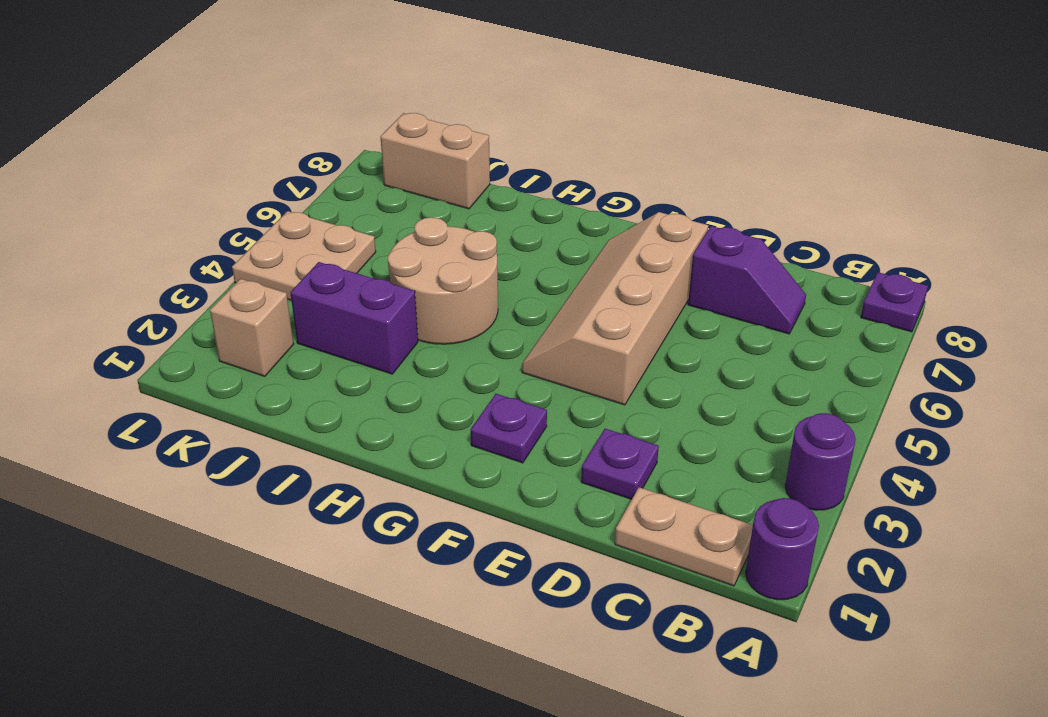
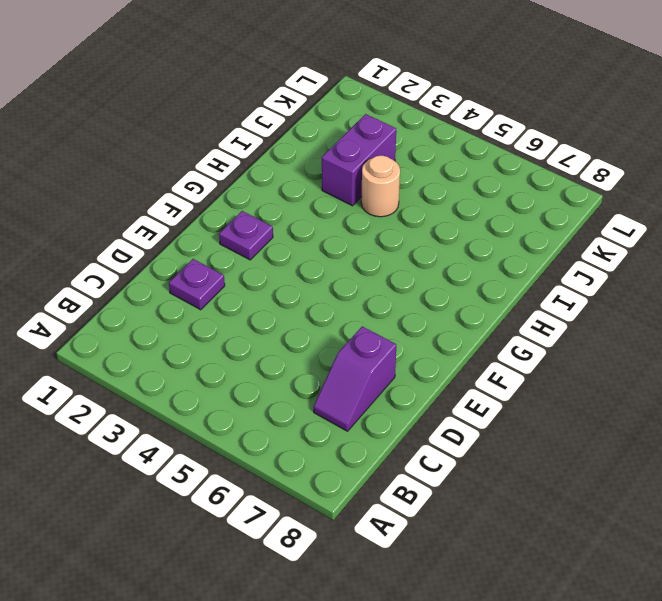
tan 1x1 round brick [361,156,400,217] -> tan 2x2 round brick [388,217,498,344]
none -> purple 1x1 round brick [746,498,819,600]
none -> purple 1x1 round brick [785,413,856,510]
none -> purple 1x1 plate [861,272,928,332]

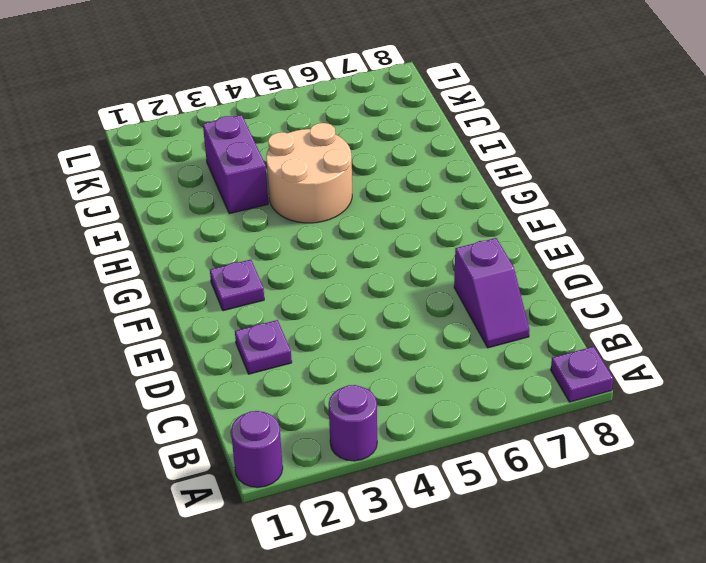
none -> tan 1x2 plate [615,487,753,586]
none -> tan 2x4 slope [522,212,708,405]
none -> tan 1x2 brick [380,113,490,209]

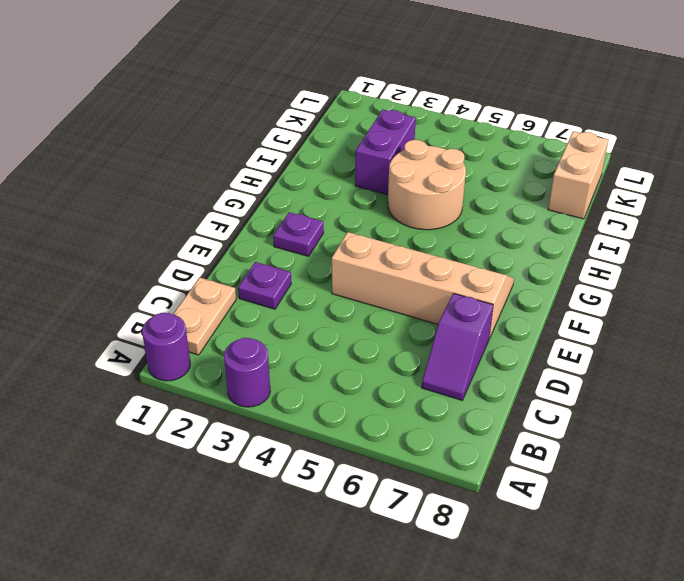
none -> purple 1x1 plate [861,272,928,332]
none -> tan 1x1 brick [210,279,294,376]
none -> tan 2x2 plate [232,211,376,300]

